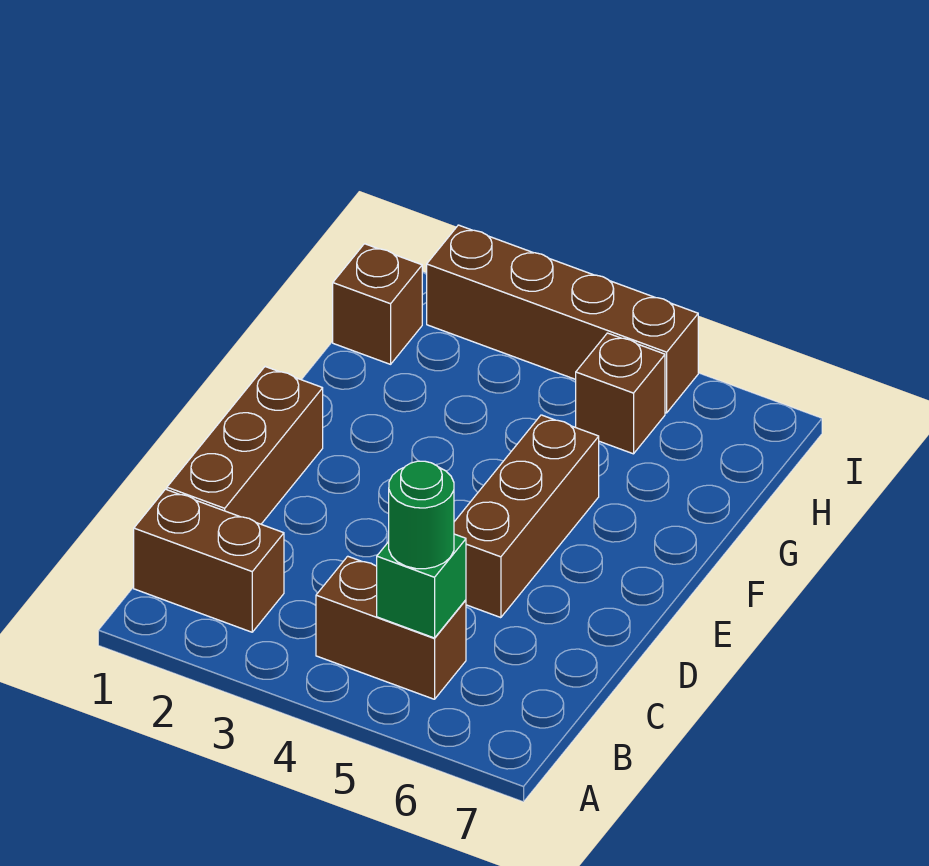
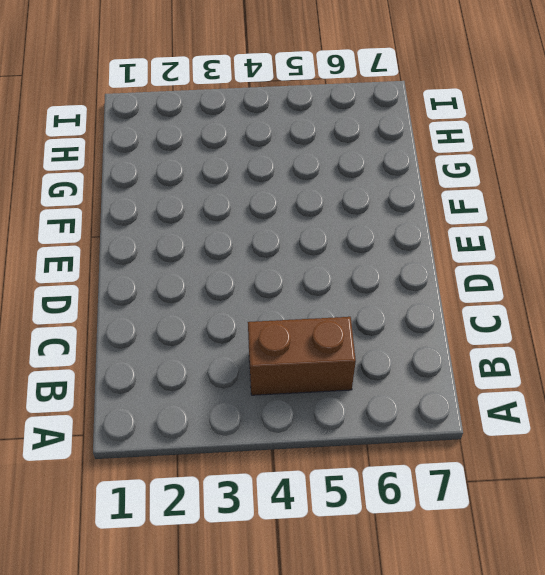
none -> brown 1x2 brick [134,489,284,632]
none -> brown 1x3 brick [167,367,323,524]

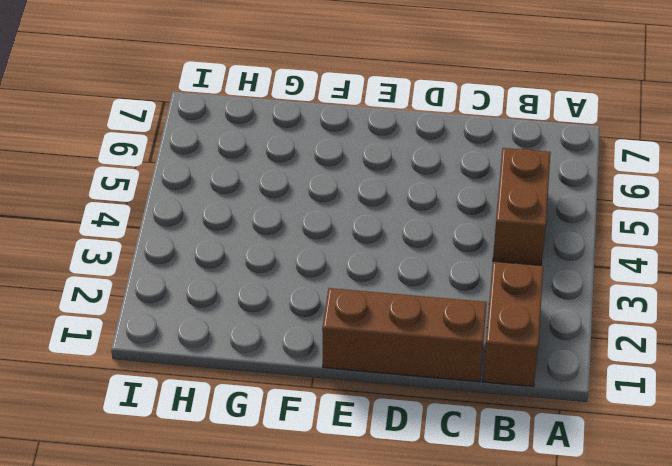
none -> brown 1x3 brick [454,415,599,618]
none -> brown 1x1 brick [333,244,422,364]

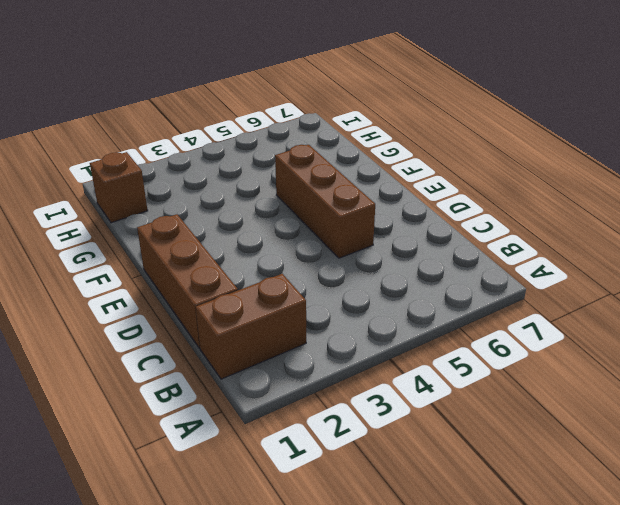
none -> brown 1x2 brick [316,556,466,699]
none -> brown 1x1 brick [576,333,665,454]

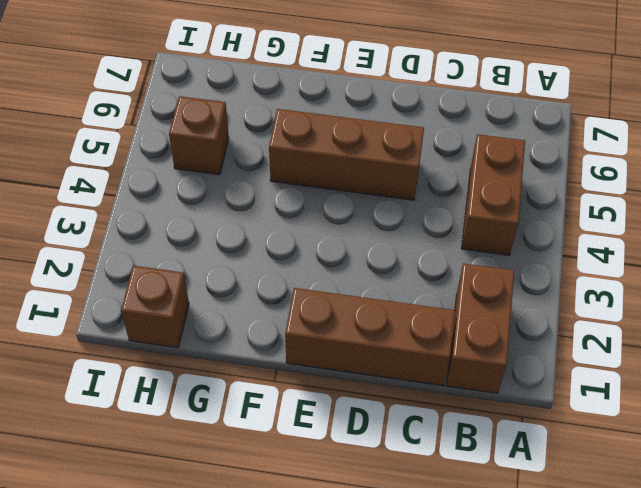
none -> brown 1x4 brick [427,225,698,413]
none -> green 1x1 brick [377,534,466,638]

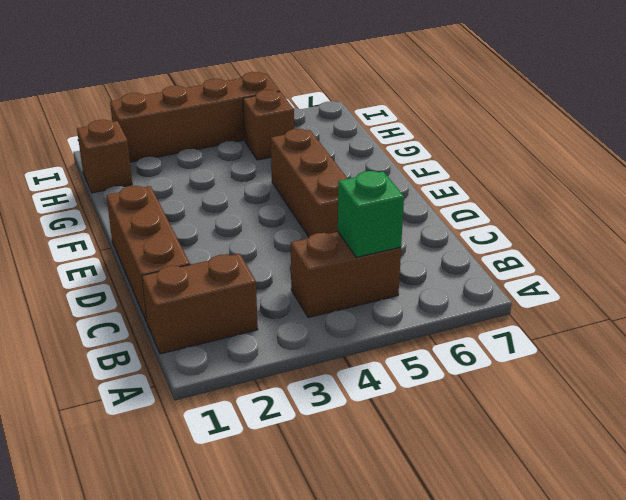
none -> green 1x1 round brick [389,461,454,569]

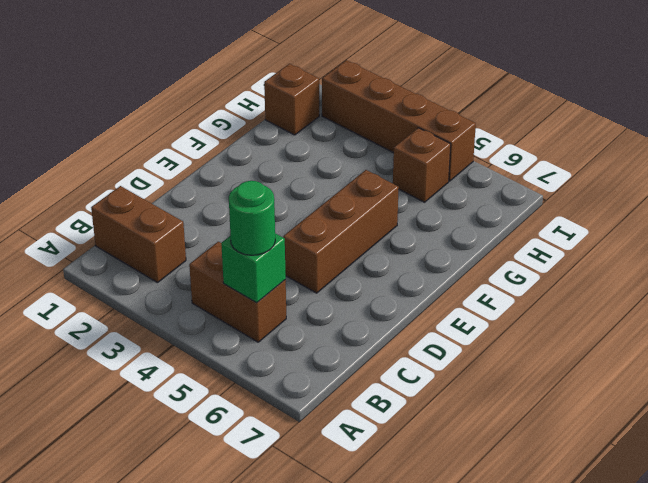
none -> brown 1x3 brick [167,367,323,524]

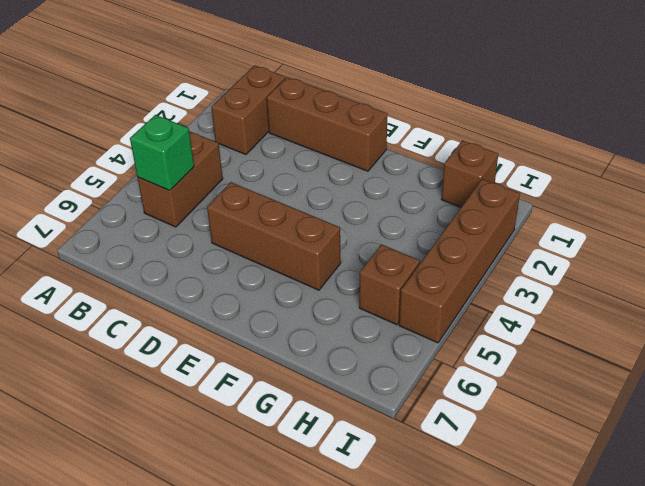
none -> green 1x1 round brick [389,461,454,569]

